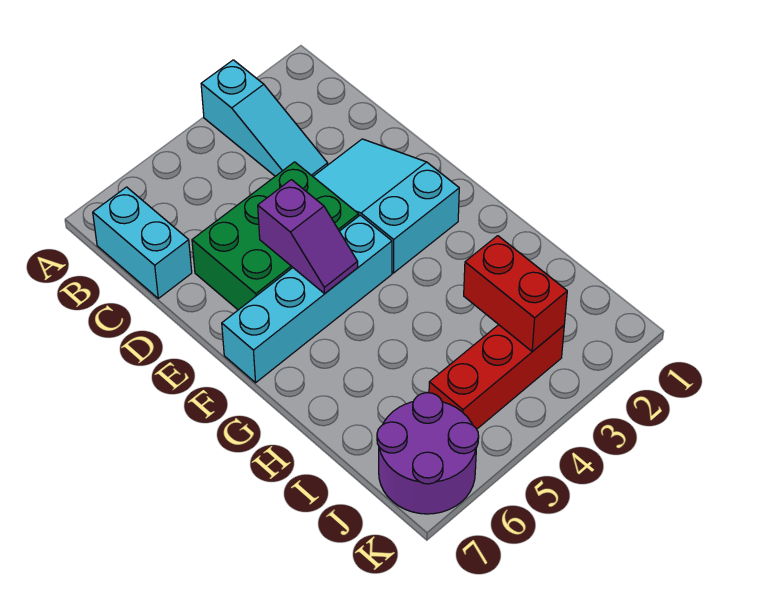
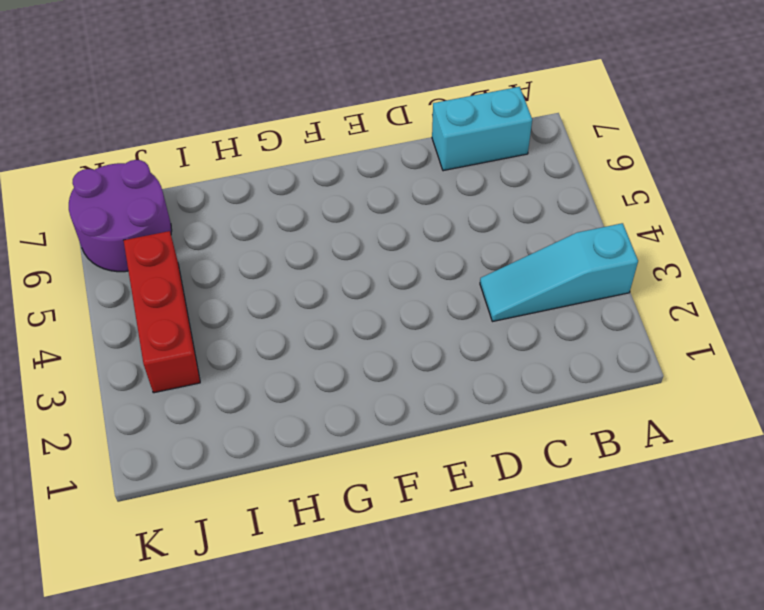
none -> cyan 2x3 slope [313,139,459,273]
none -> green 2x3 brick [192,162,359,310]

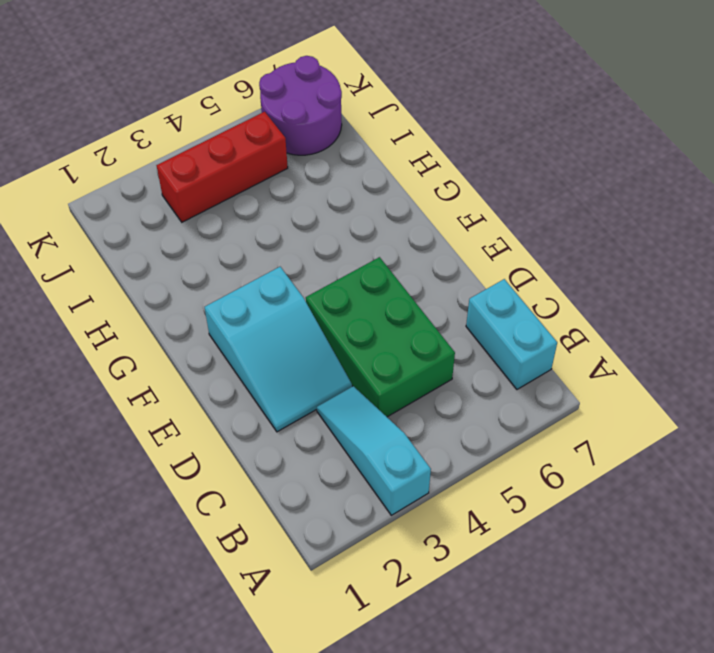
green 2x3 brick [306,257,455,417] -> green 2x3 brick turned to [192,162,359,310]
none -> cyan 1x4 brick [222,215,392,383]
none -> purple 1x2 slope [258,180,358,294]

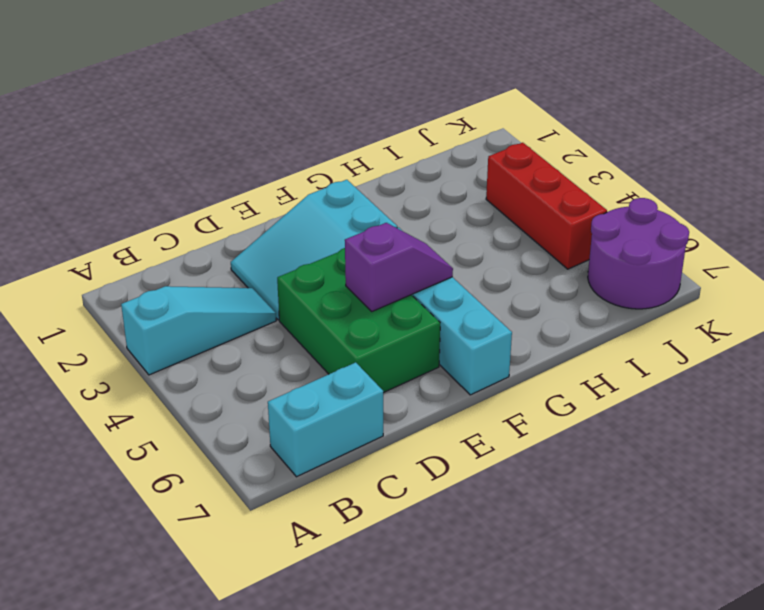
none -> red 1x2 brick [464,236,567,352]

